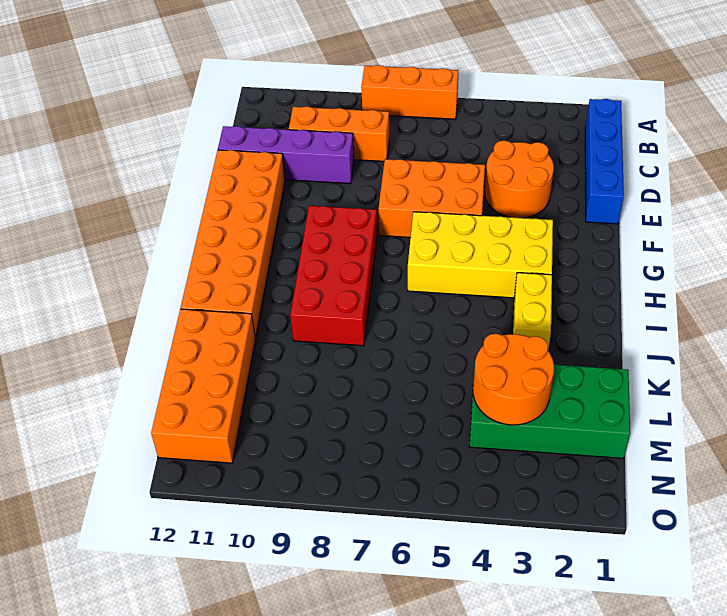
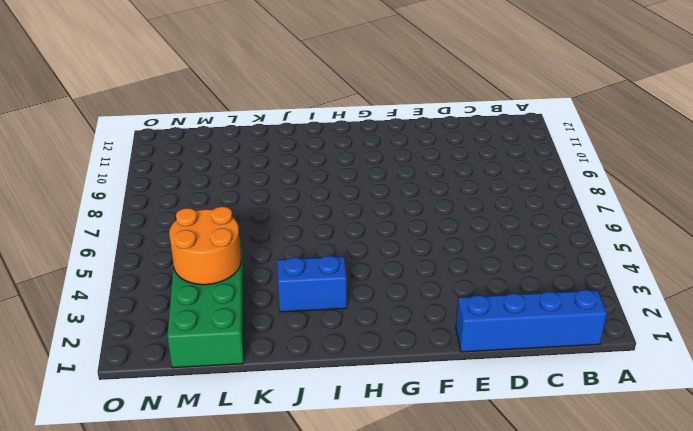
blue 1x2 brick [277,256,347,312] -> yellow 1x2 brick [513,273,552,349]
none -> orange 1x3 brick [361,65,459,119]
none -> orange 1x3 brick [289,106,389,161]
none -> orange 2x2 round brick [485,140,554,218]

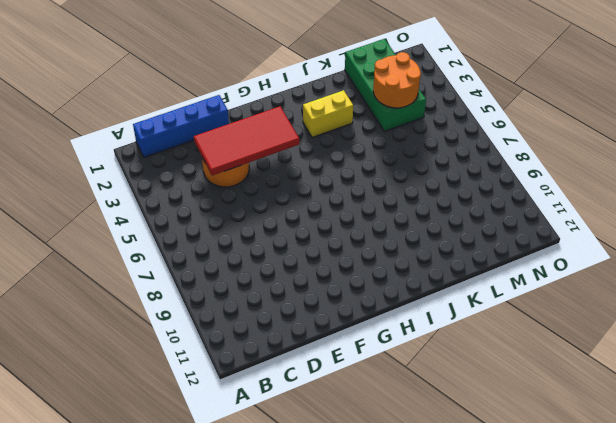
red 2x4 tile [194,106,300,176] -> none
none -> orange 1x3 brick [361,65,459,119]
none -> orange 1x3 brick [289,106,389,161]
none -> purple 1x4 brick [218,126,354,184]

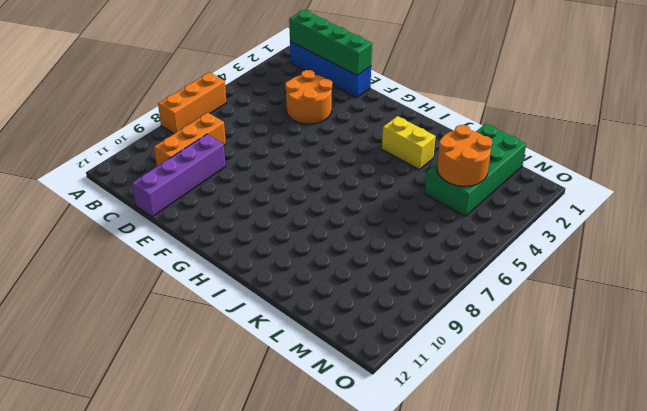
green 1x4 brick [289,10,372,75] -> none
none -> orange 2x3 brick [379,159,485,237]
none -> orange 2x6 brick [181,150,285,338]
none -> yellow 2x4 brick [408,212,553,298]

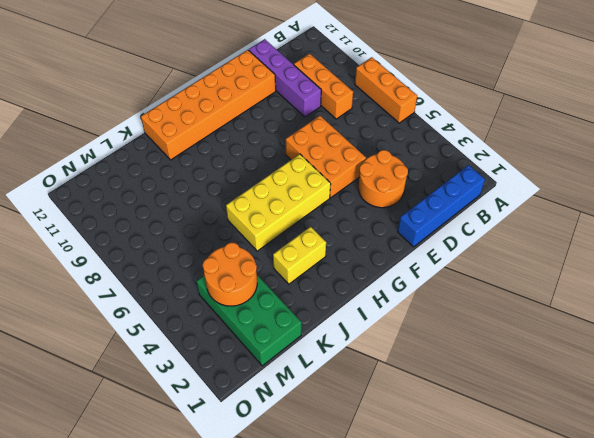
yellow 2x4 brick [226,154,331,251] -> yellow 2x4 brick turned to [408,212,553,298]
none -> red 2x4 brick [290,206,377,346]
none -> orange 2x4 brick [151,309,255,463]

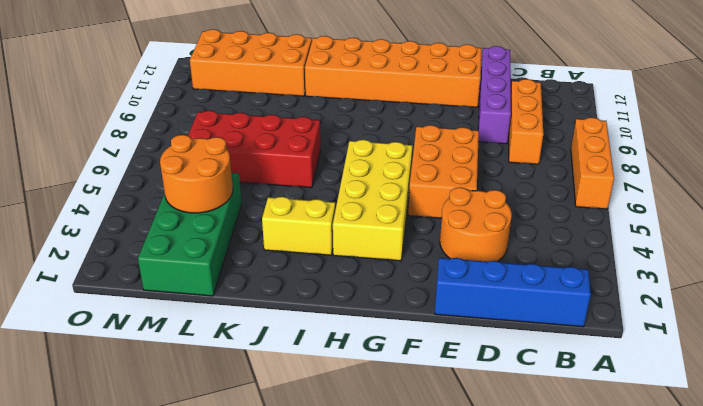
red 2x4 brick [188,111,321,188] -> red 2x4 brick moved to [290,206,377,346]

